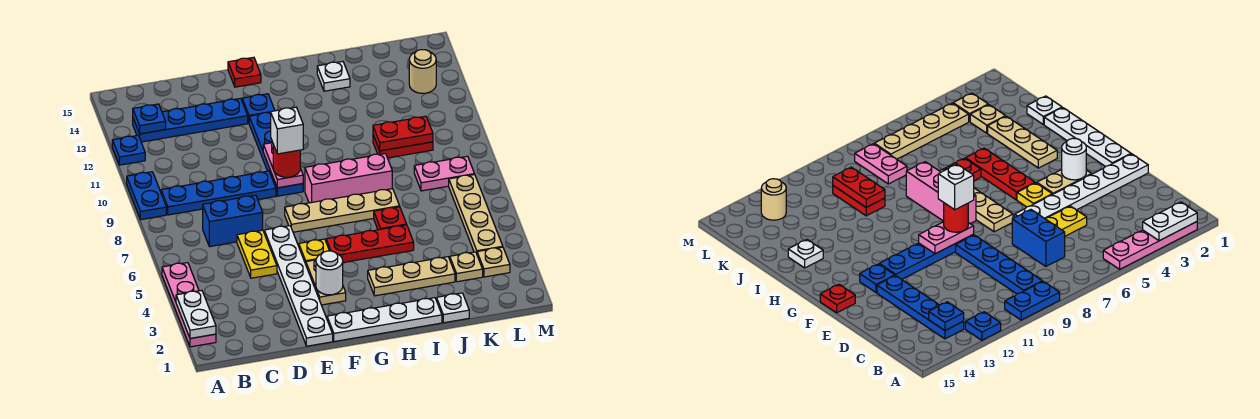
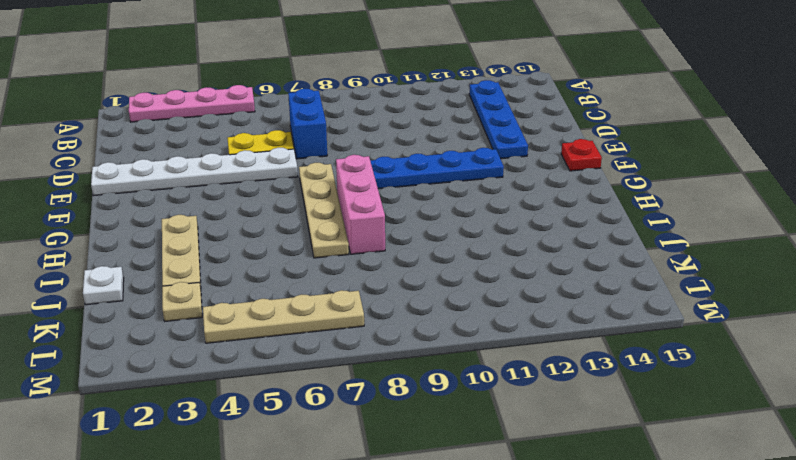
none -> blue 1x2 plate [127,172,166,220]
none -> blue 1x1 plate [112,135,145,165]
none -> blue 1x4 plate [161,171,276,215]
none -> white 1x4 plate [327,298,442,342]

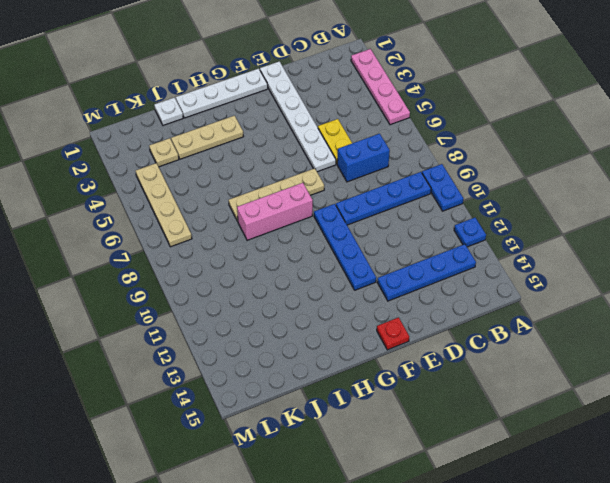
none -> tan 1x2 plate [306,260,346,305]
none -> yellow 1x1 plate [299,239,329,264]
none -> blue 1x1 plate [242,94,275,122]
none -> red 1x3 plate [326,225,414,262]

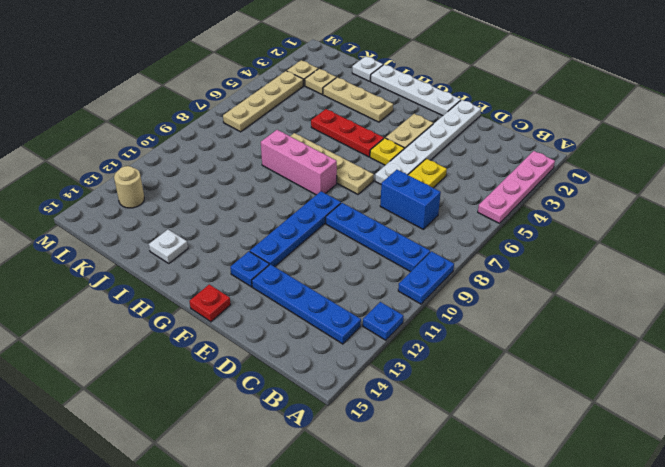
none -> red 1x1 plate [374,207,407,230]
none -> red 1x2 plate [373,135,433,158]
none -> pink 1x2 plate [414,156,475,191]
none -> white 1x2 plate [176,290,216,338]

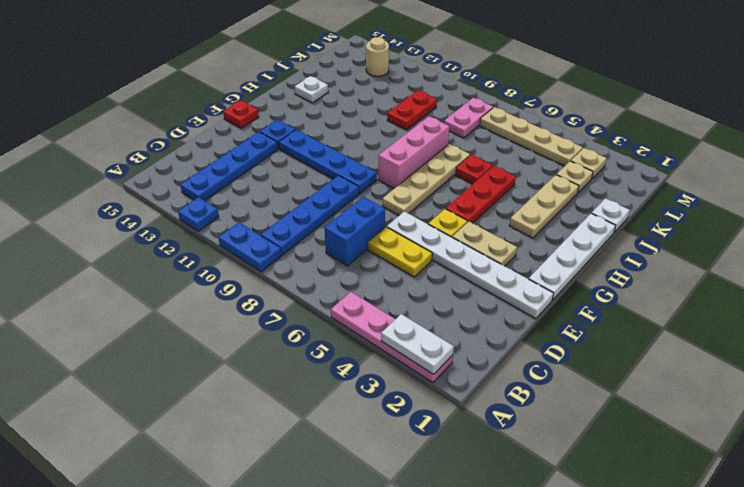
none -> blue 1x1 plate [133,104,166,134]
none -> white 1x1 round brick [316,251,343,295]
none -> pink 1x2 plate [263,143,303,188]
none -> red 1x2 plate [373,116,433,151]

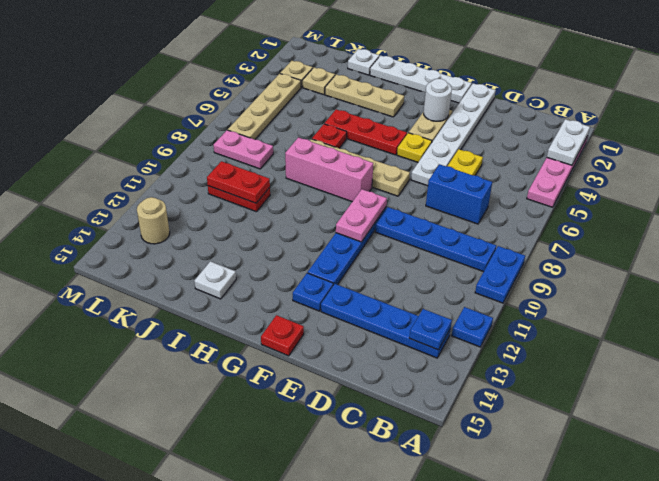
none -> red 1x1 round brick [273,145,300,177]
none -> white 1x1 brick [271,107,303,154]

